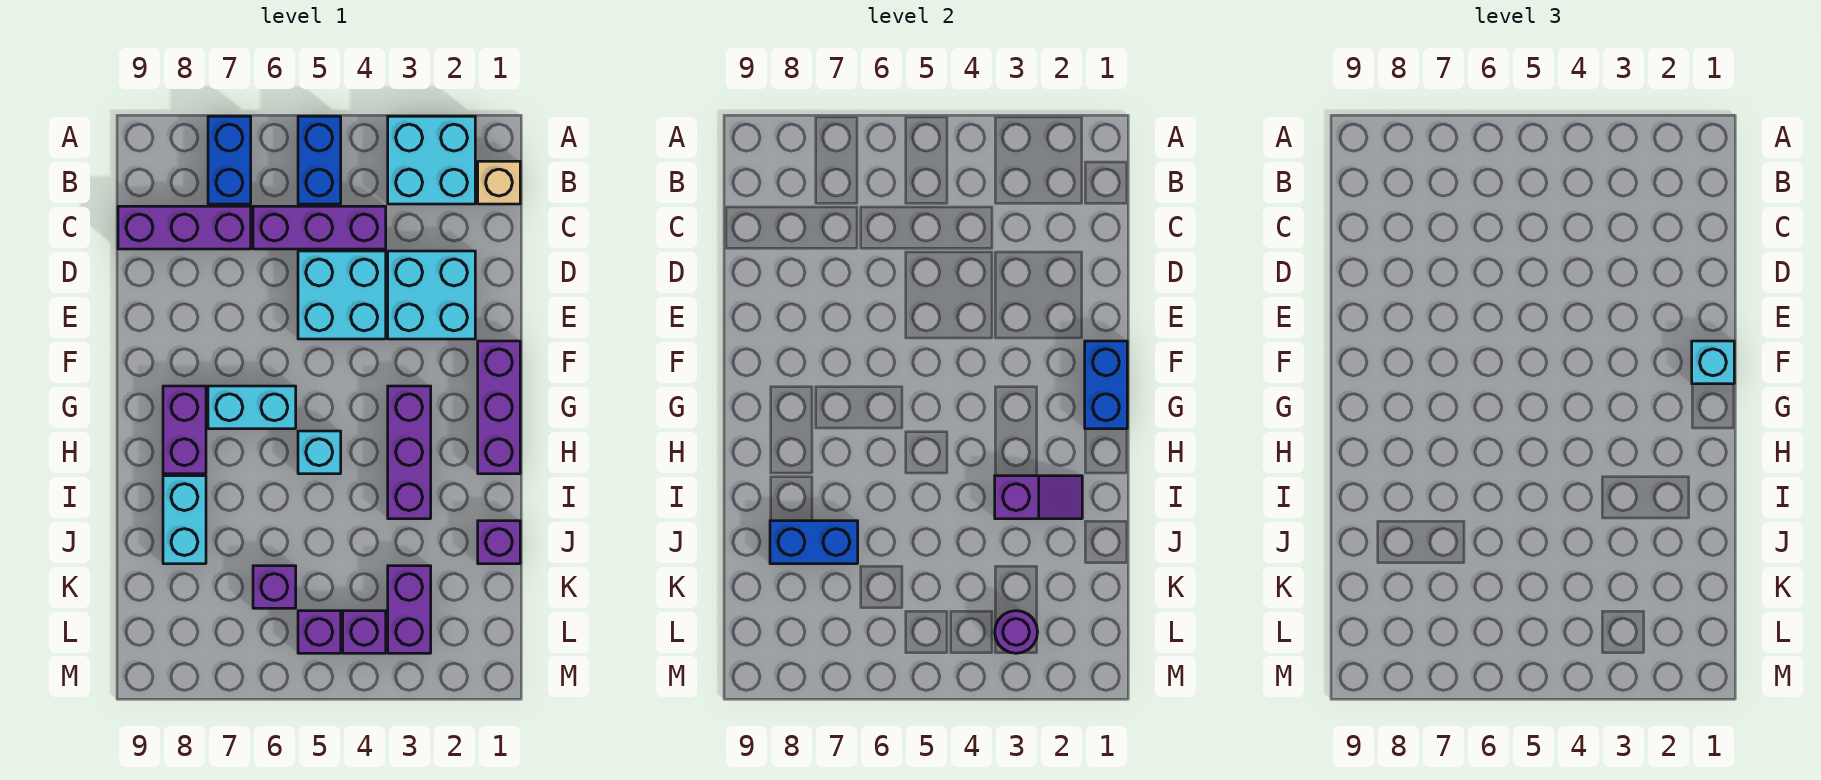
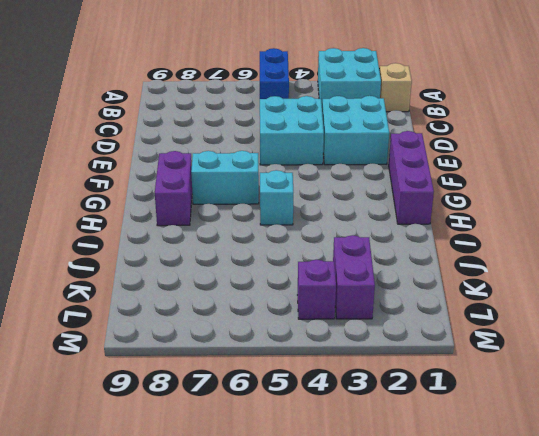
none -> blue 1x2 brick [208,116,251,204]
none -> purple 1x3 brick [253,206,386,249]
none -> purple 1x3 brick [118,206,251,249]

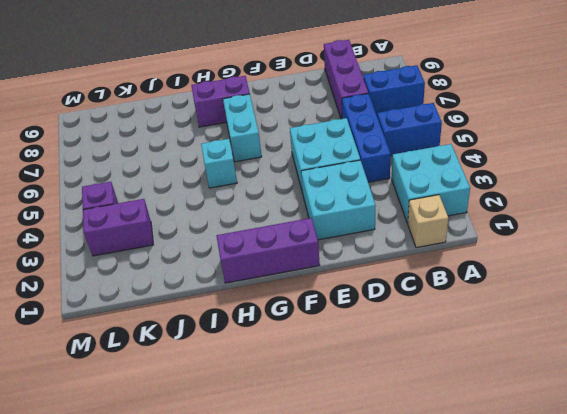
blue 1x3 brick [342,94,391,182] -> purple 1x3 brick [253,206,386,249]
none -> purple 1x3 brick [388,386,431,519]
none -> cyan 1x2 brick [163,476,206,564]
none -> purple 1x1 brick [478,521,520,564]

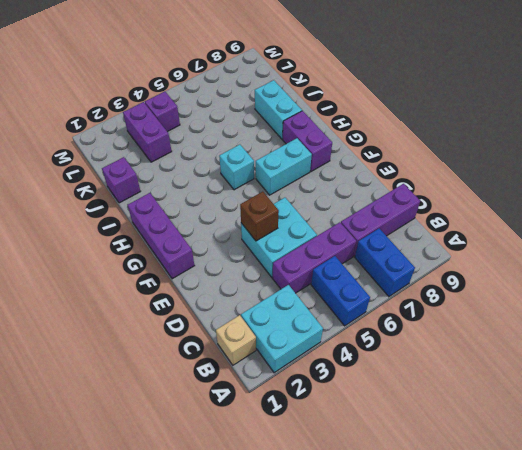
brown 1x1 brick [240,192,279,241] -> none
none -> cyan 2x2 brick [388,251,475,339]
none -> purple 1x3 brick [388,386,431,519]
none -> purple 1x1 brick [253,566,296,608]

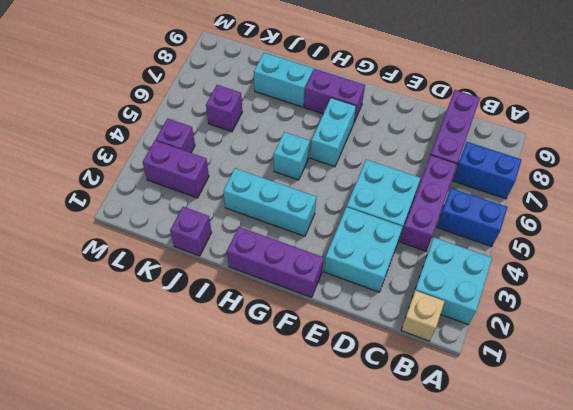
cyan 1x3 brick [223,168,316,236] -> purple 1x3 brick [388,386,431,519]
none -> purple 1x1 brick [298,611,341,653]
none -> blue 1x2 brick [1085,341,1127,429]
none -> purple 1x2 slope [995,476,1082,519]

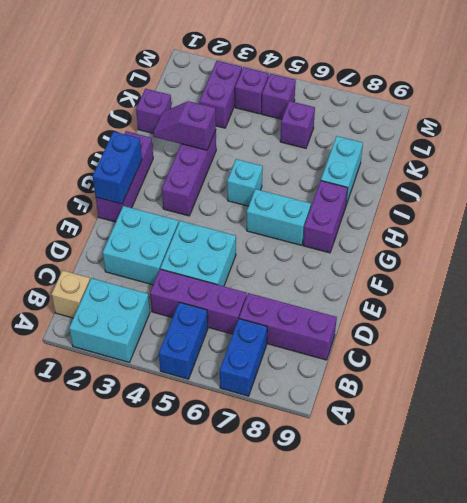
none -> blue 1x2 brick [770,521,858,564]
none -> purple 1x1 round brick [995,611,1037,653]
none -> cyan 1x1 brick [1692,341,1734,384]

